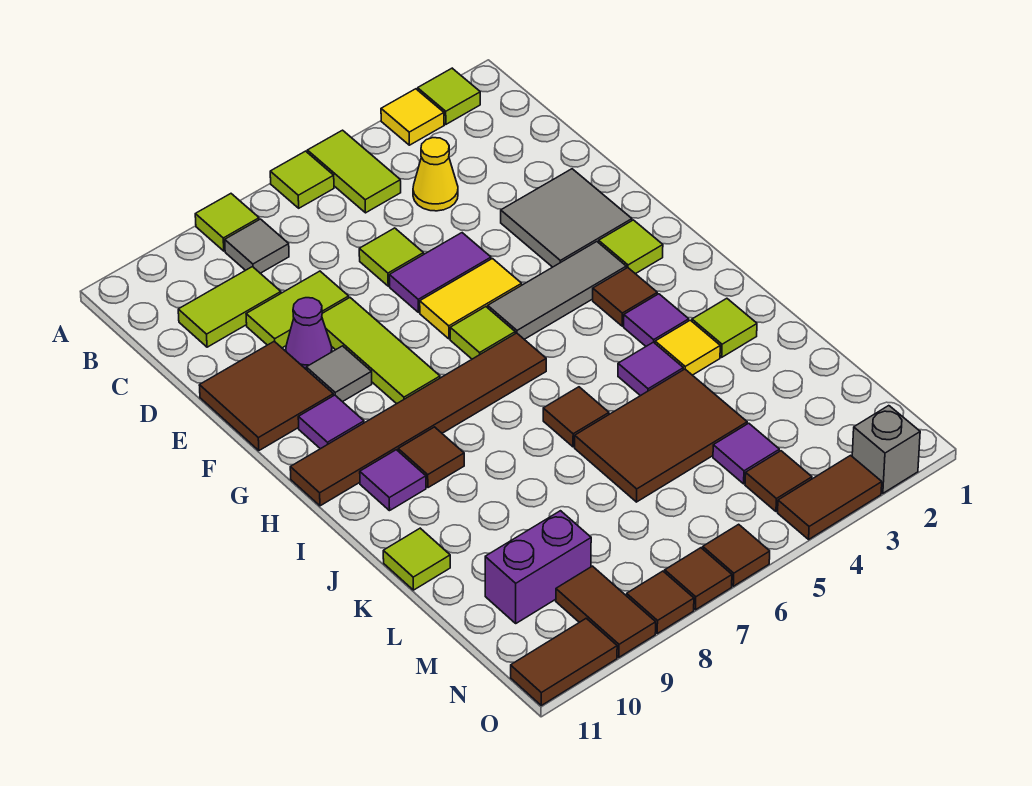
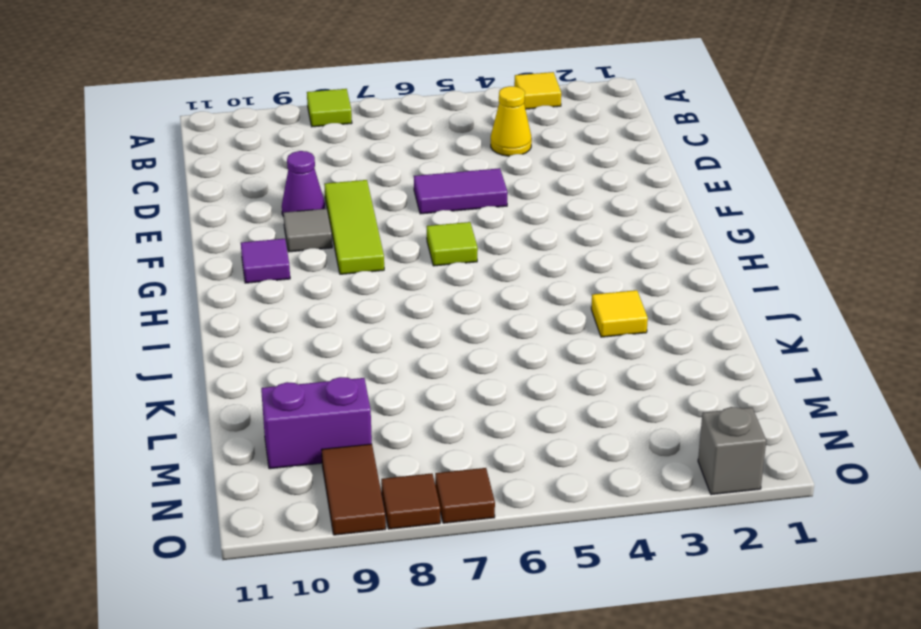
none -> lime 1x1 tile [418,68,480,124]
none -> lime 1x2 tile [307,130,401,213]
none -> lime 1x1 tile [270,151,334,208]
none -> grey 1x1 tile [225,219,289,273]

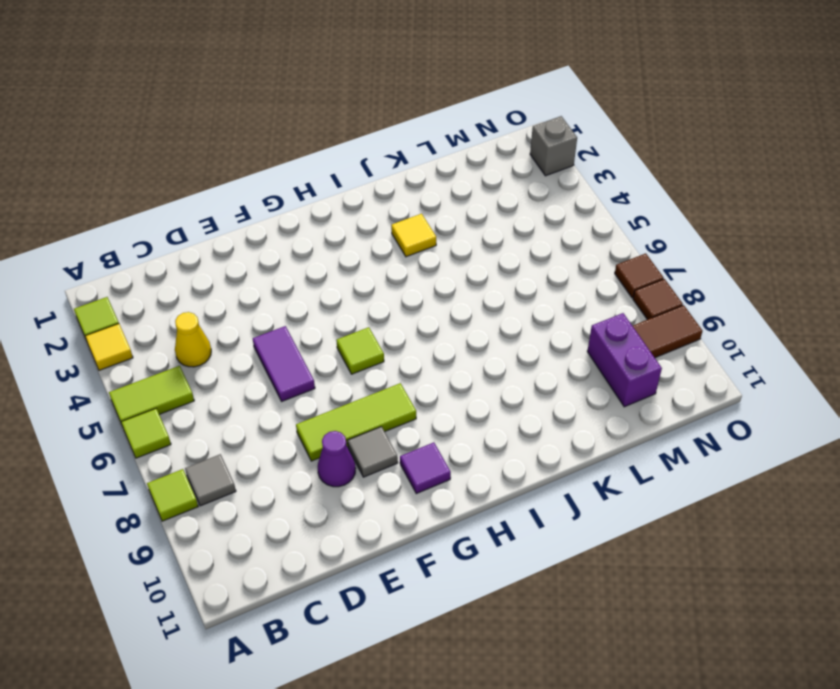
none -> lime 1x2 tile [178,267,281,347]
none -> lime 1x1 tile [359,228,424,286]
none -> lime 1x2 tile [246,271,349,348]
none -> grey 2x2 tile [501,169,632,267]

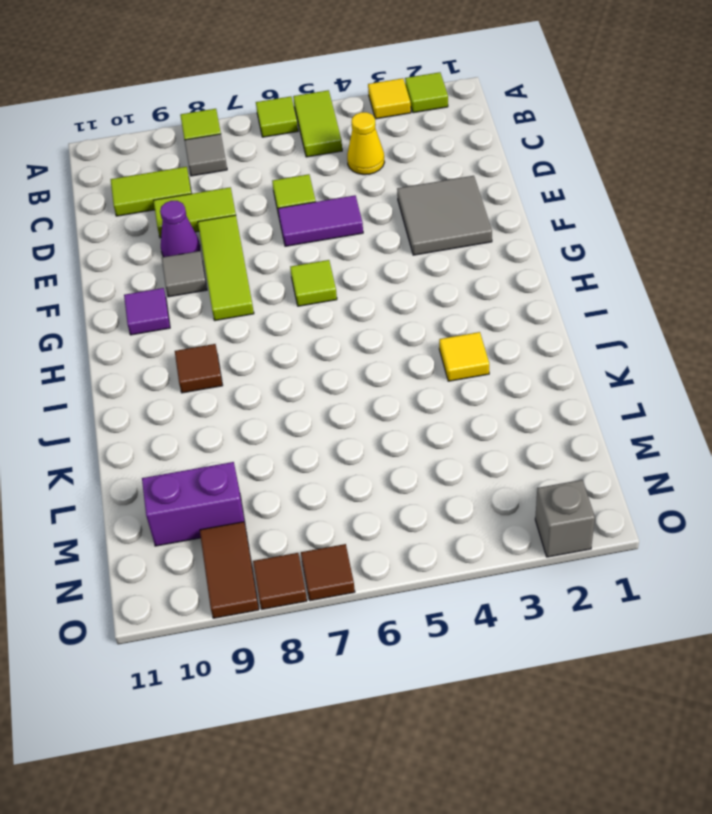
none -> brown 2x2 tile [199,341,333,451]
none -> yellow 1x2 tile [420,259,522,339]
none -> lime 1x1 tile [599,220,663,274]
none -> grey 1x3 tile [488,242,626,339]

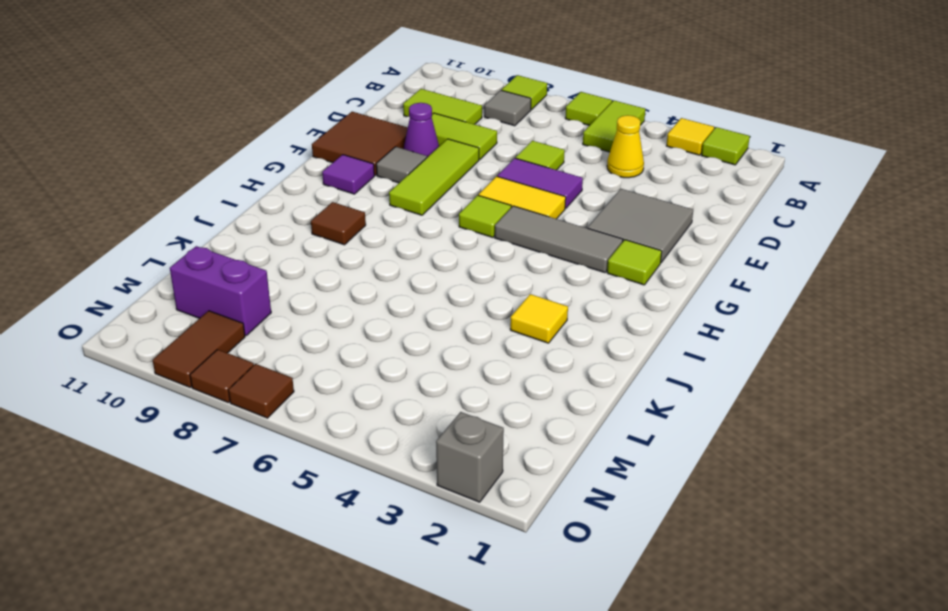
none -> brown 1x1 tile [593,268,657,326]
none -> brown 1x6 tile [290,333,546,506]
none -> purple 1x1 tile [624,294,689,346]
none -> purple 1x1 tile [360,450,426,511]

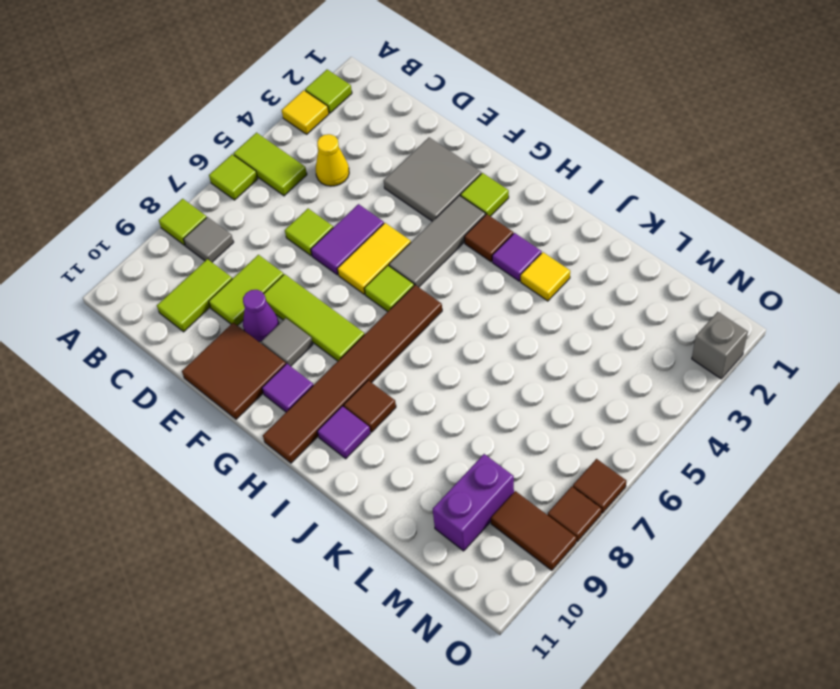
none -> lime 1x1 tile [692,298,757,357]
none -> purple 1x1 tile [618,342,683,396]
none -> brown 1x1 tile [543,387,609,447]
none -> brown 2x3 tile [575,369,747,502]

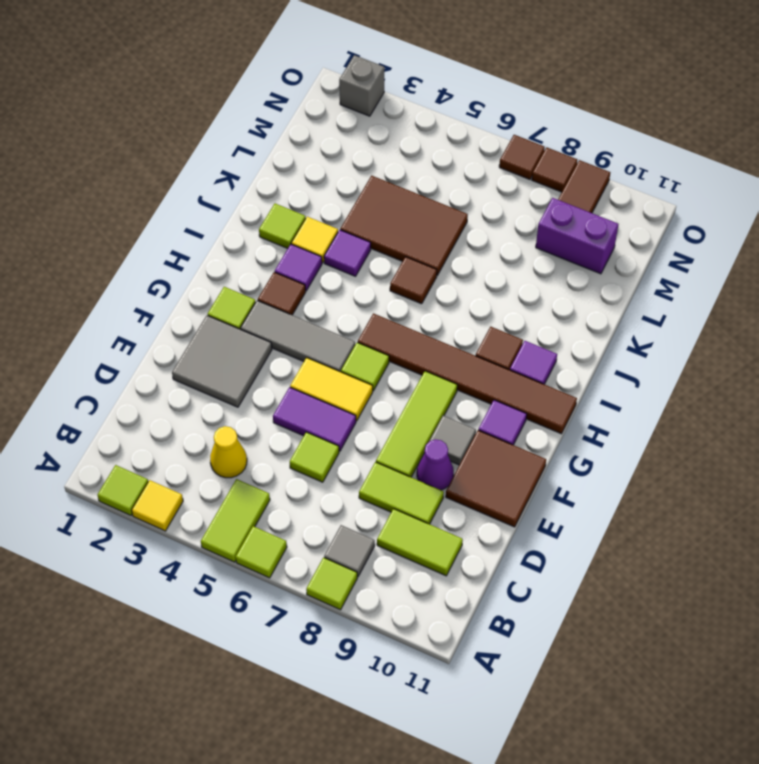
none -> lime 1x1 tile [383,528,450,590]
none -> purple 1x1 tile [713,423,779,484]
none -> brown 1x1 tile [745,451,812,512]
none -> brown 1x2 tile [778,455,882,539]

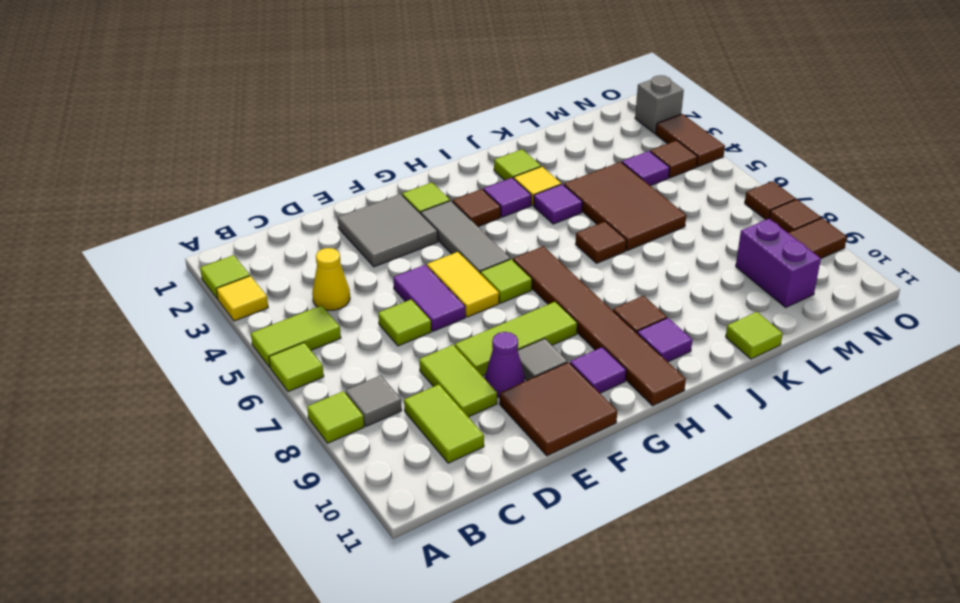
none -> brown 1x1 tile [703,524,770,586]
none -> brown 1x2 tile [511,618,617,705]

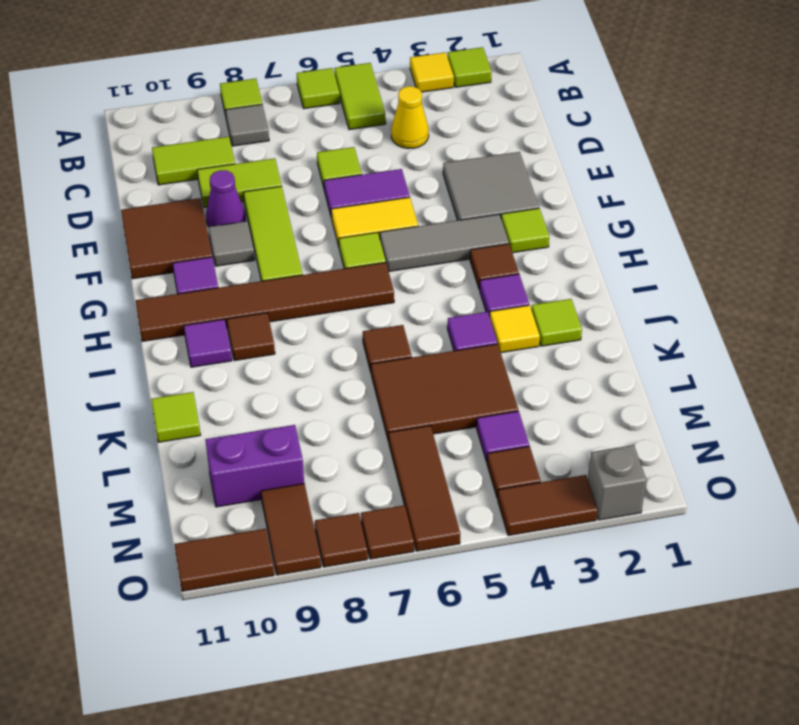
brown 1x3 tile [389,426,460,551] -> brown 1x1 tile [703,524,770,586]

